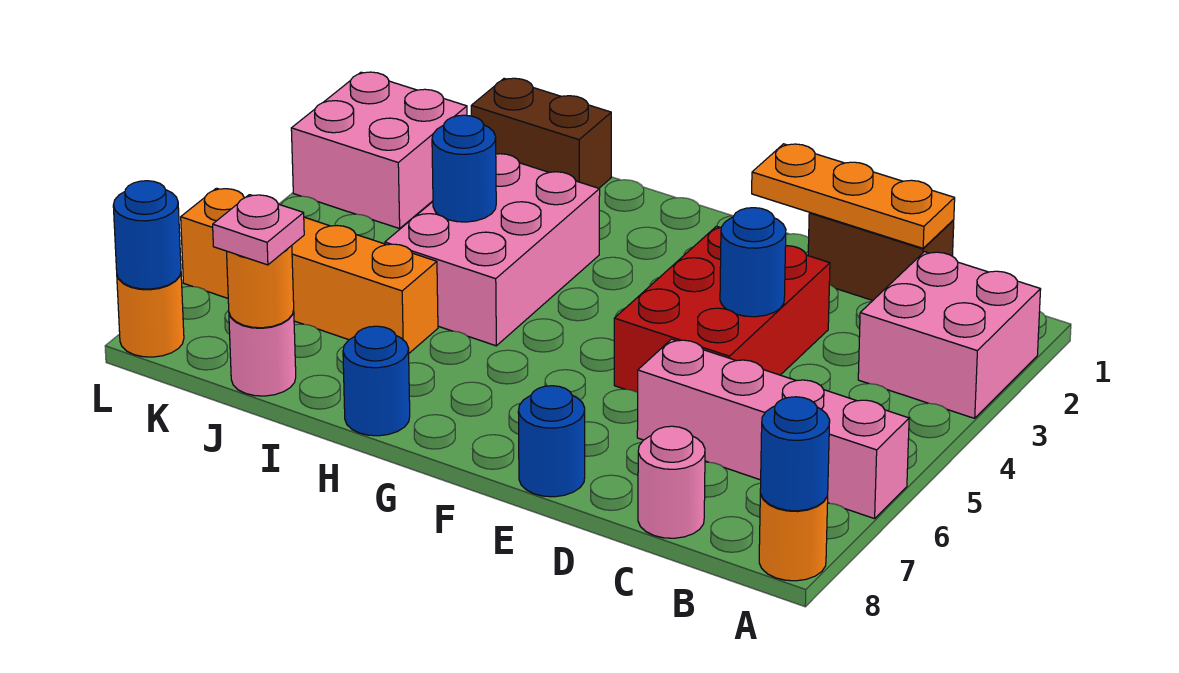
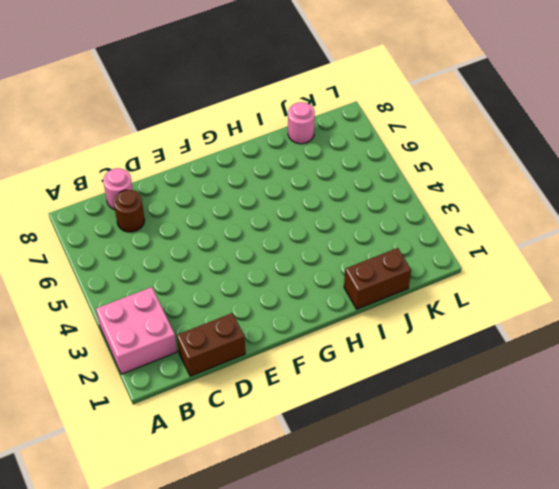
brown 1x1 round brick [114,190,145,232] -> none
none -> pink 1x4 brick [637,339,909,519]
none -> orange 1x1 round brick [759,494,828,581]
none -> red 2x3 brick [614,226,830,392]

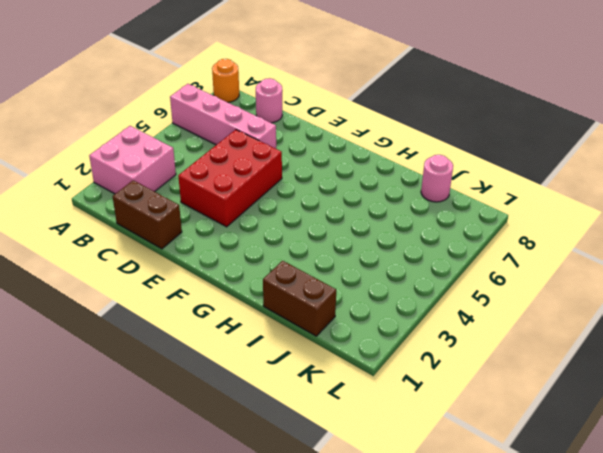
none -> blue 1x1 round brick [518,386,585,497]
none -> pink 2x3 brick [385,154,600,346]
none -> blue 1x1 round brick [343,326,410,436]

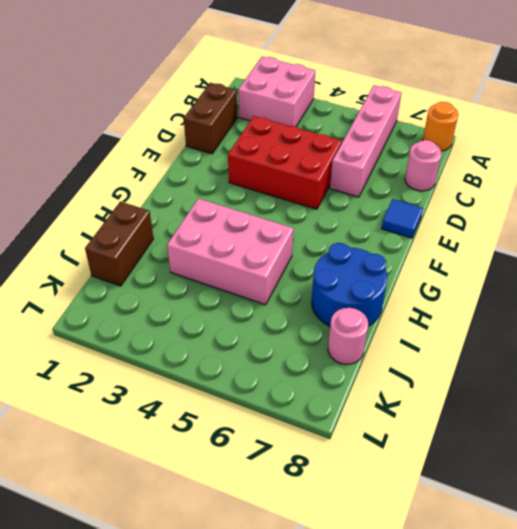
blue 1x1 tile [381,199,423,238] -> blue 1x1 round brick [518,386,585,497]
blue 2x2 round brick [312,243,387,326] -> blue 1x1 round brick [343,326,410,436]
none -> orange 1x4 brick [181,188,438,353]
none -> pink 2x2 brick [291,72,467,229]
none -> orange 1x1 round brick [117,273,184,357]

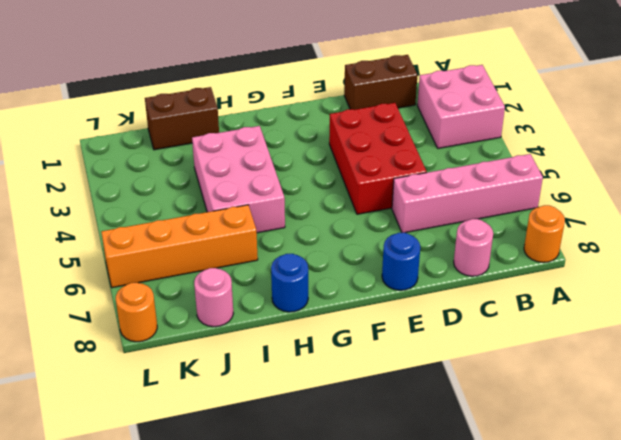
none -> pink 2x2 brick [291,72,467,229]
none -> blue 1x1 round brick [760,397,830,511]
none -> orange 1x3 plate [752,144,955,248]

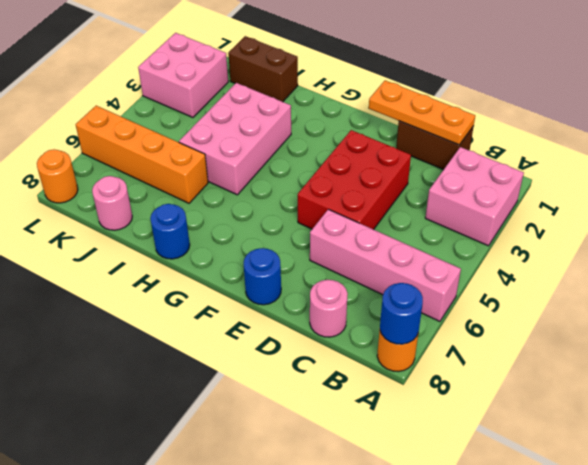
none -> blue 1x1 round brick [720,208,786,317]
none -> blue 1x1 round brick [432,115,496,222]
none -> orange 1x1 round brick [227,246,294,328]

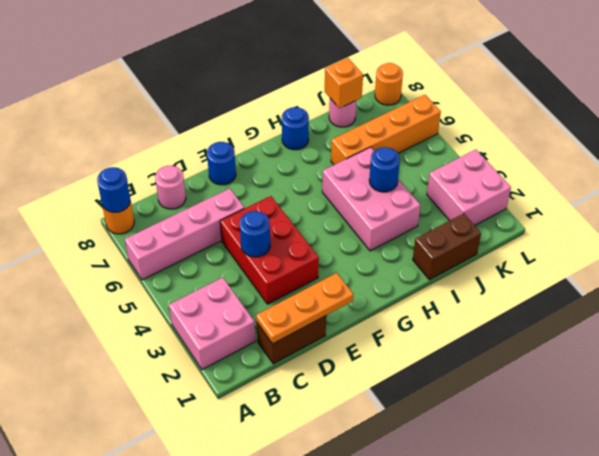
orange 1x1 brick [325,58,363,108] -> orange 1x1 round brick [227,246,294,328]
none -> blue 1x1 round brick [113,181,181,289]
none -> pink 1x1 plate [213,195,304,265]

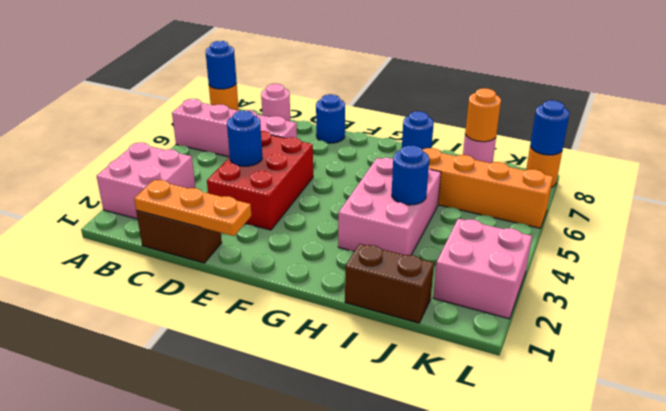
none -> pink 1x1 plate [213,195,304,265]

